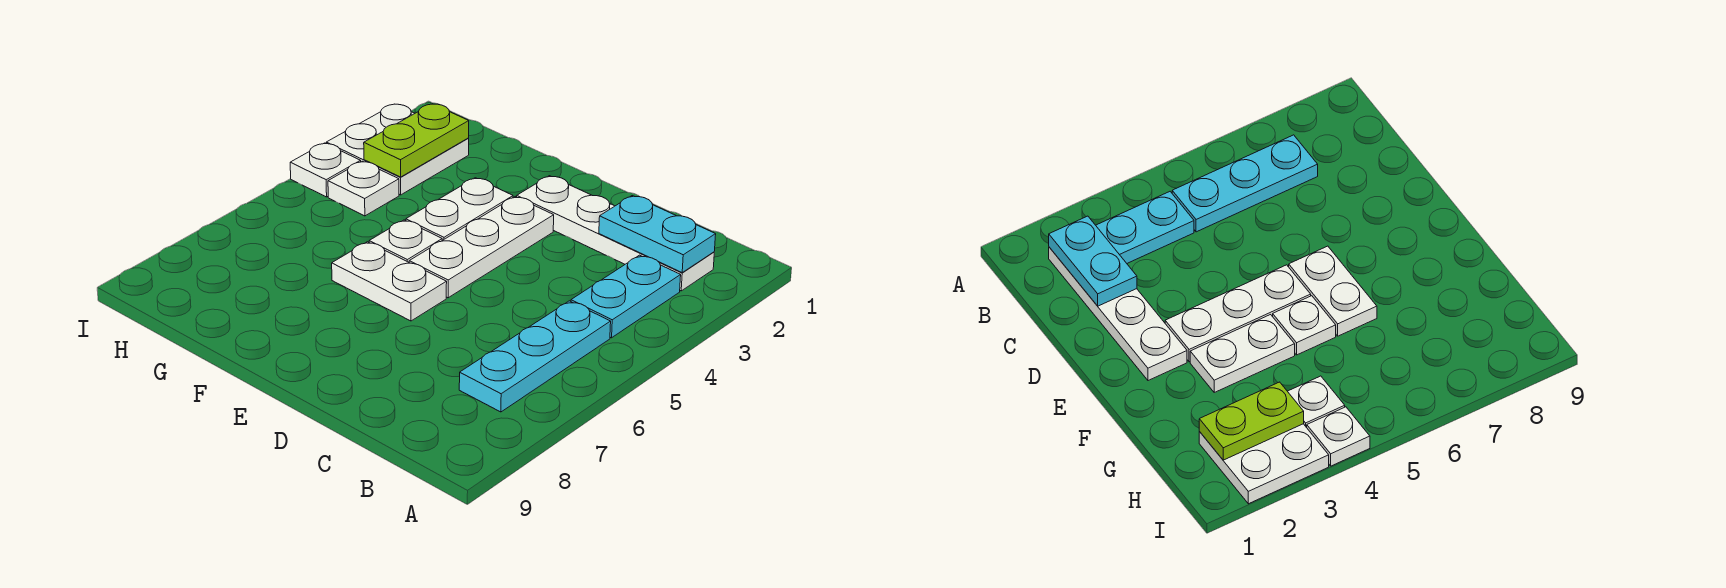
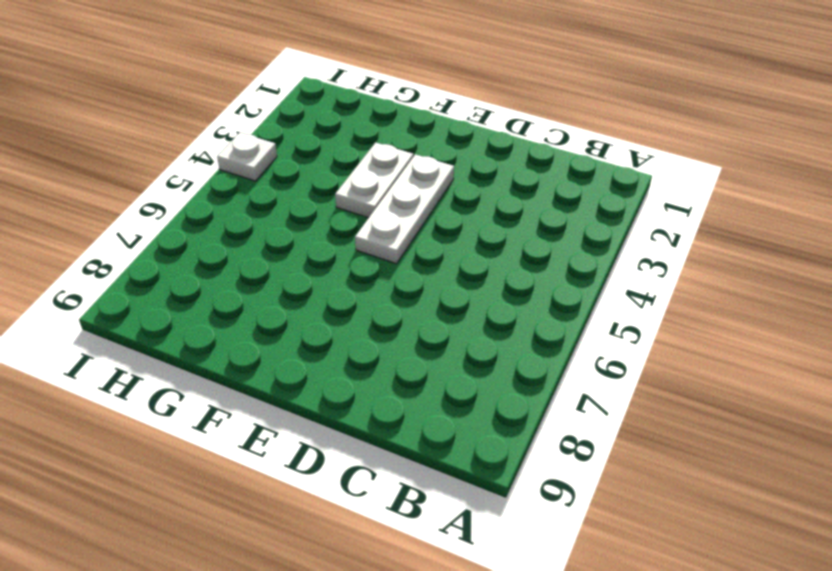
none -> white 1x4 plate [517,176,714,291]
none -> cyan 1x2 plate [571,255,681,338]
none -> cyan 1x3 plate [459,301,611,412]

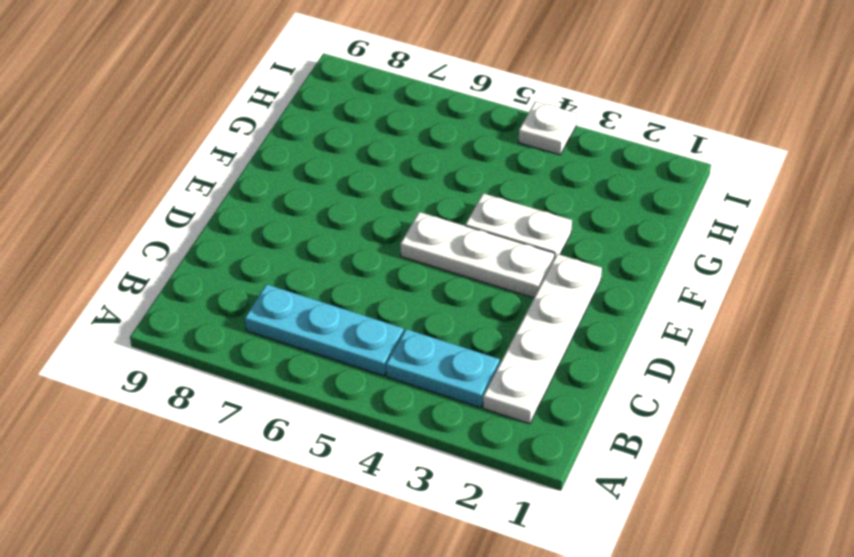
none -> white 1x2 plate [332,242,447,321]
none -> white 1x1 plate [369,220,442,262]
none -> white 2x2 plate [326,104,469,195]

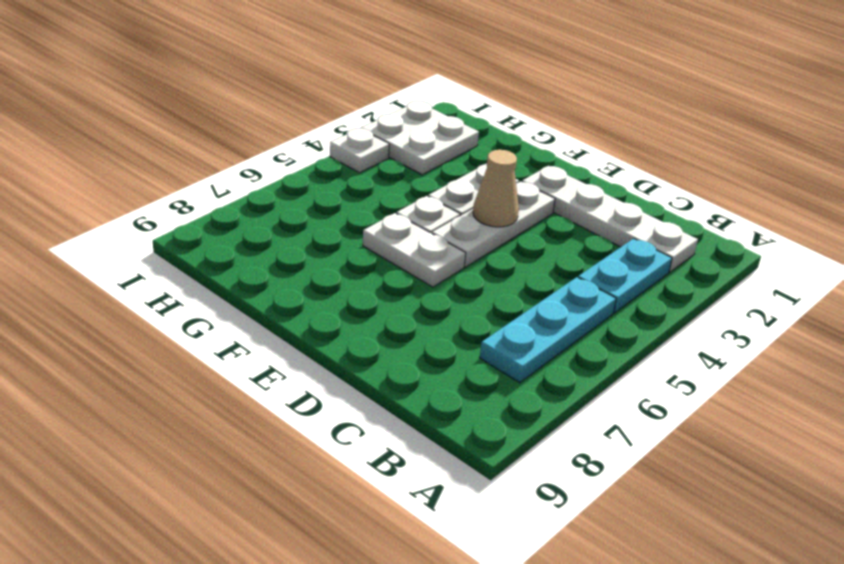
tan 1x1 cone [473,150,519,227] -> none
none -> white 1x1 plate [328,161,399,216]
none -> cyan 1x2 plate [599,196,716,272]
none -> lime 1x2 plate [364,104,469,177]

